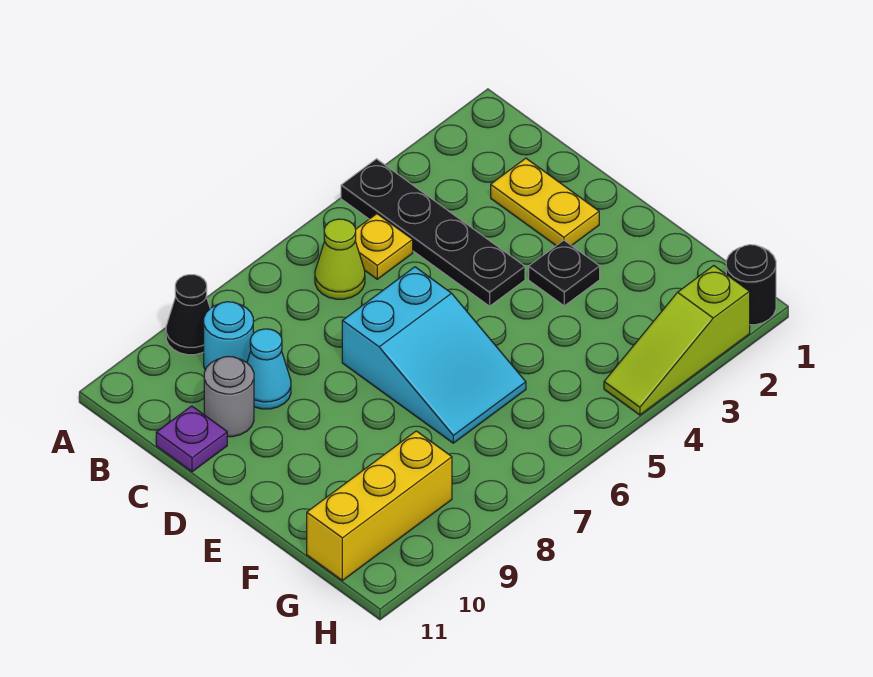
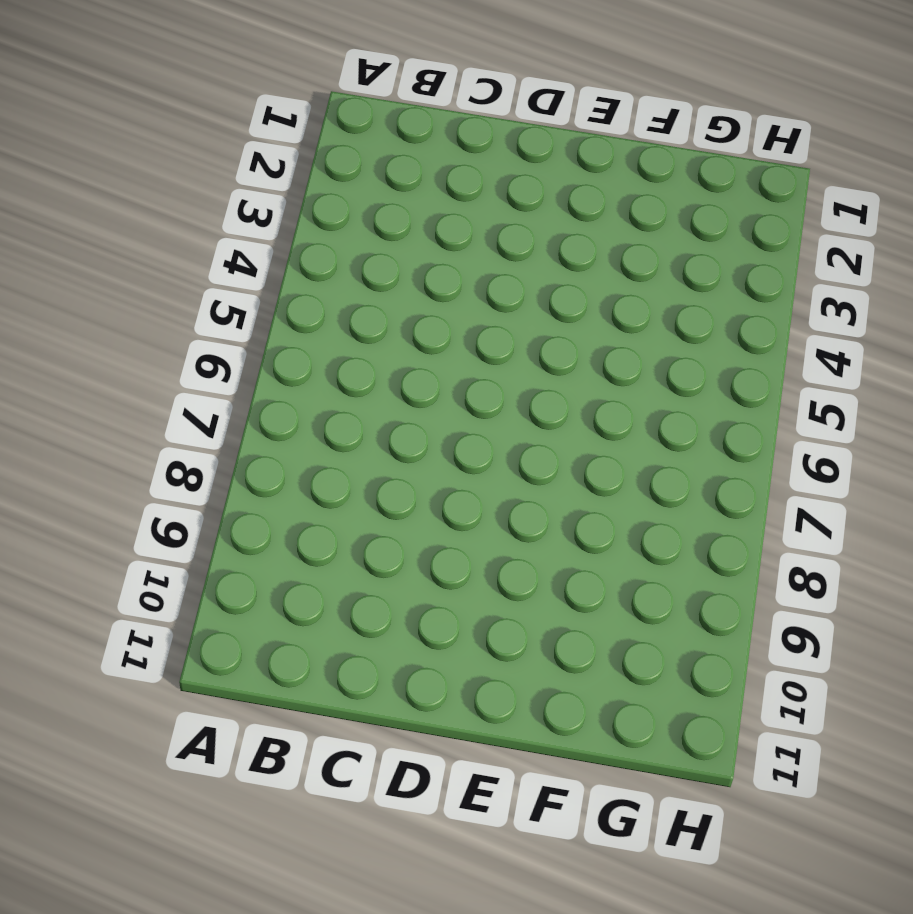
none -> black 1x4 plate [341,159,525,306]
none -> black 1x1 cone [166,275,210,355]
none -> yellow 1x1 plate [355,214,413,279]

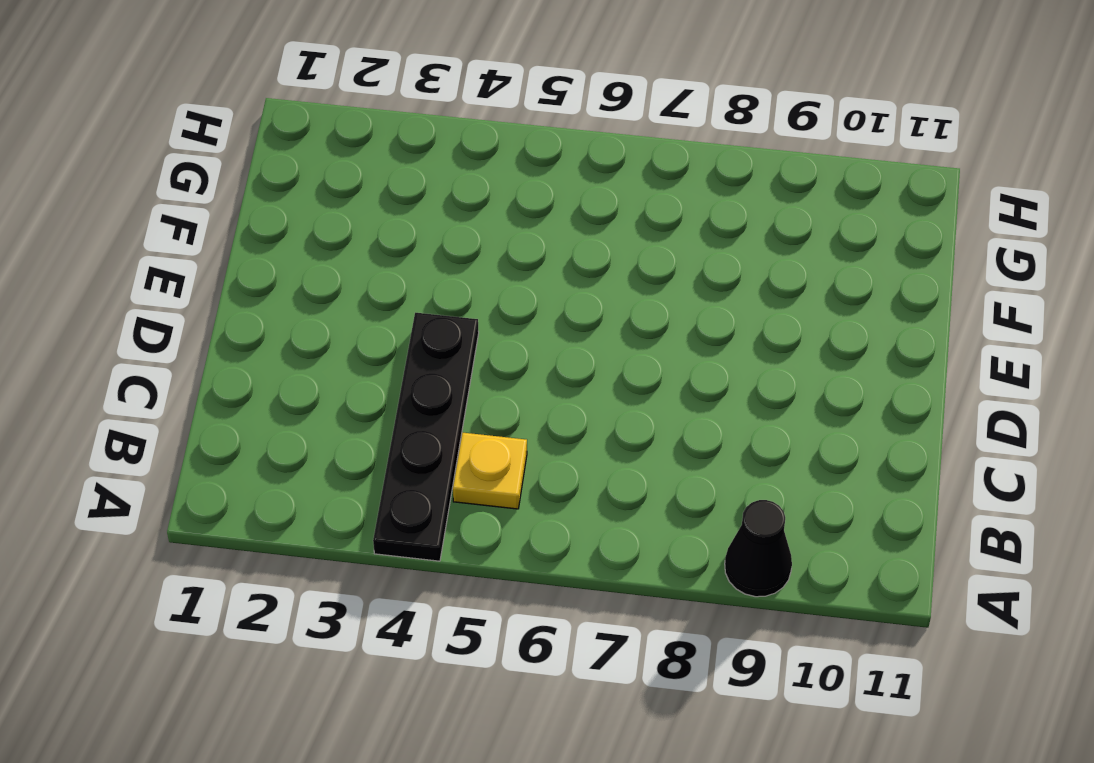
none -> lime 1x1 cone [315,219,365,299]
none -> cyan 1x1 round brick [204,302,253,370]
none -> yellow 1x2 plate [491,158,599,246]

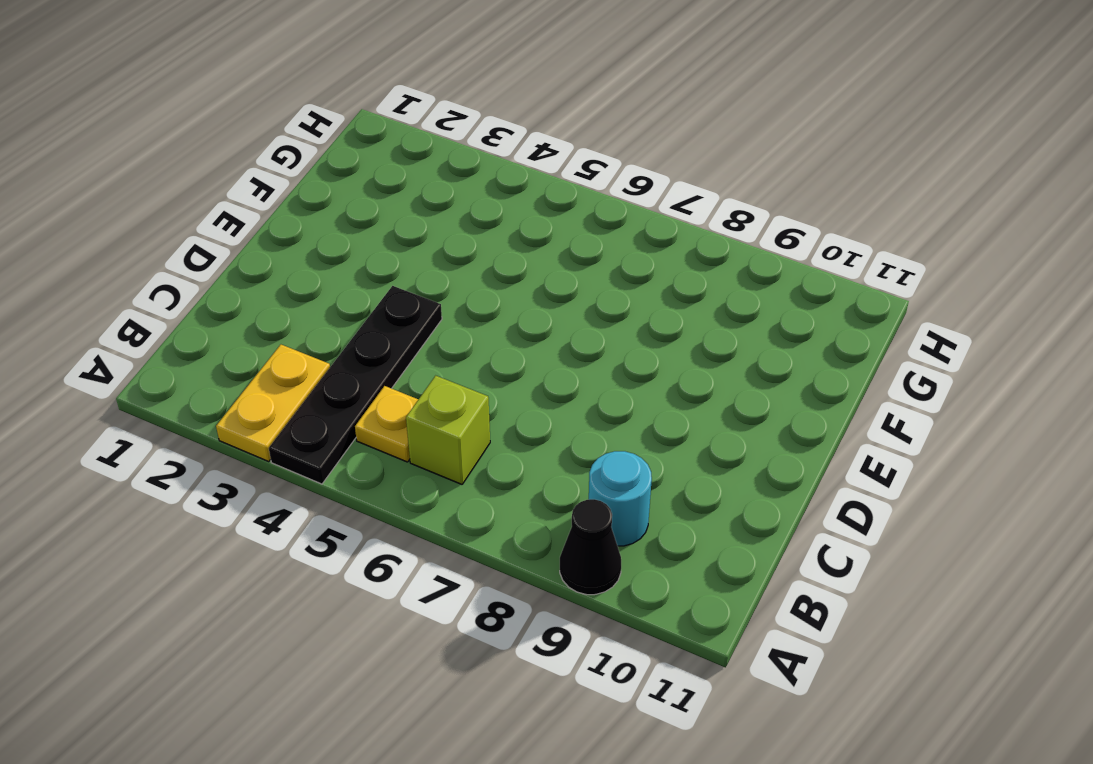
yellow 1x2 plate [216,345,330,462] -> yellow 1x2 plate moved to [491,158,599,246]
lime 1x1 brick [406,376,490,484] -> lime 1x1 cone [315,219,365,299]
none -> cyan 1x1 cone [247,329,291,409]
none -> grey 1x1 round brick [204,356,254,437]
none -> purple 1x1 plate [156,406,227,472]

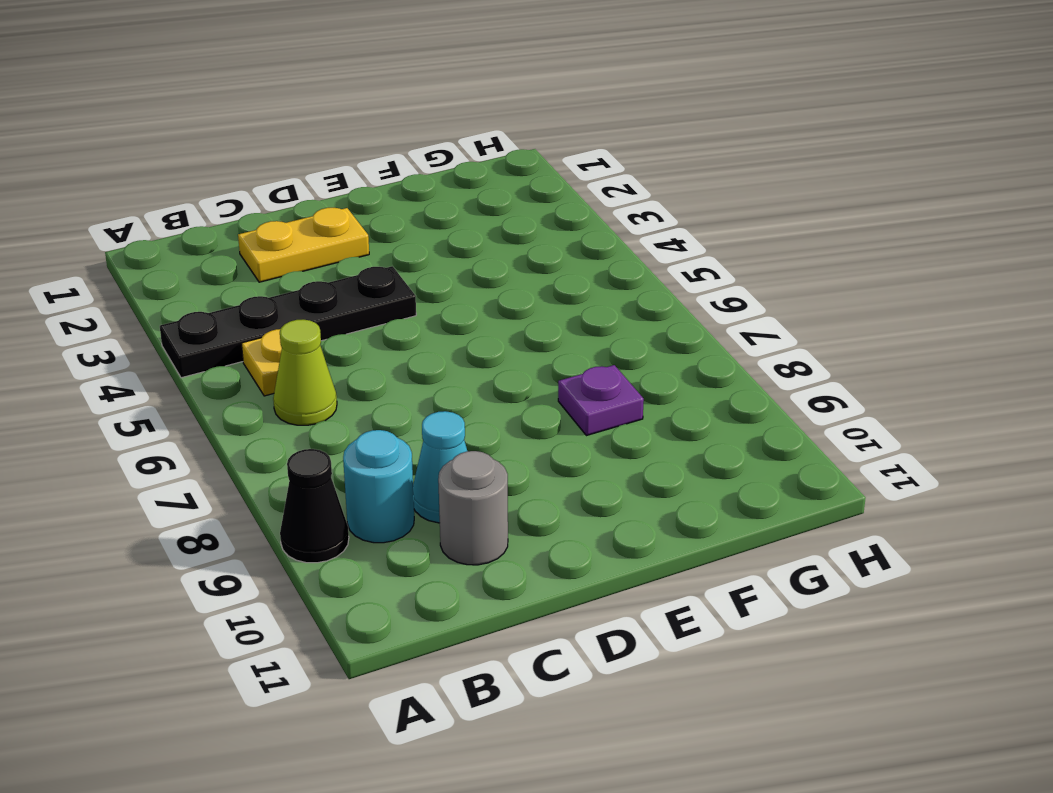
purple 1x1 plate [558,365,644,436] -> purple 1x1 plate moved to [156,406,227,472]
none -> cyan 2x3 slope [342,267,526,443]
none -> black 1x1 plate [529,240,600,306]
none -> yellow 1x3 brick [307,431,452,580]

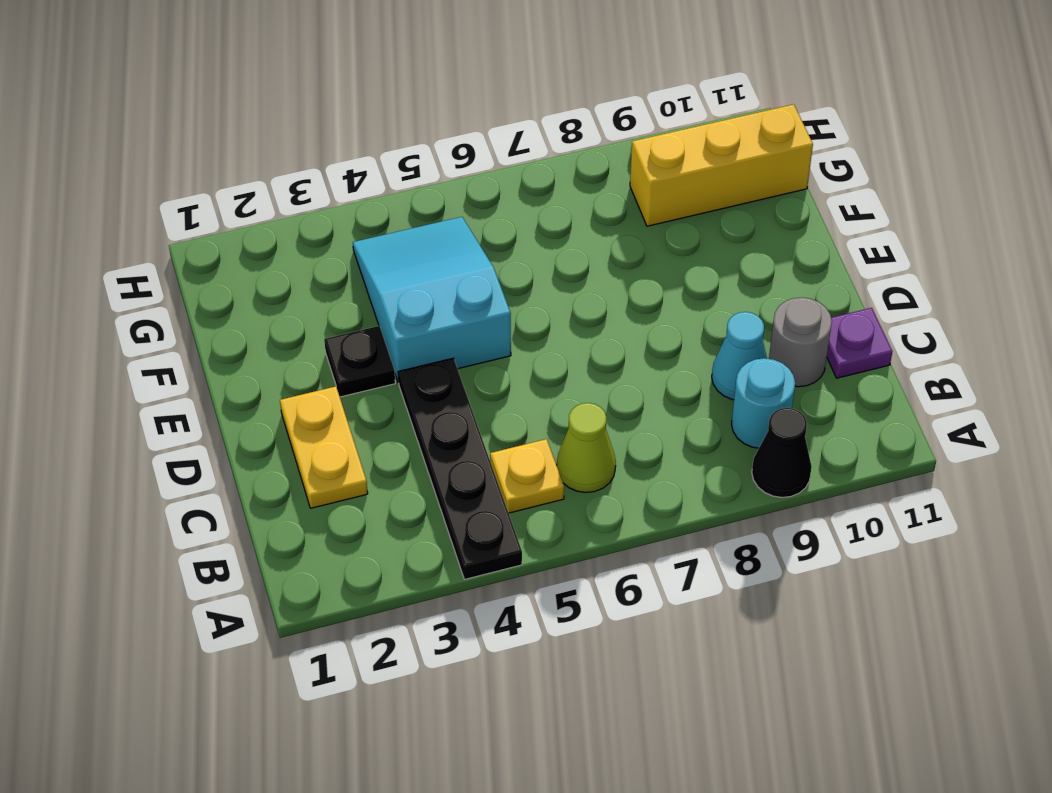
cyan 2x3 slope [353,217,511,383] -> cyan 2x3 slope moved to [342,267,526,443]
none -> black 1x1 round brick [726,245,776,325]
none -> lime 1x3 slope [604,266,750,415]

